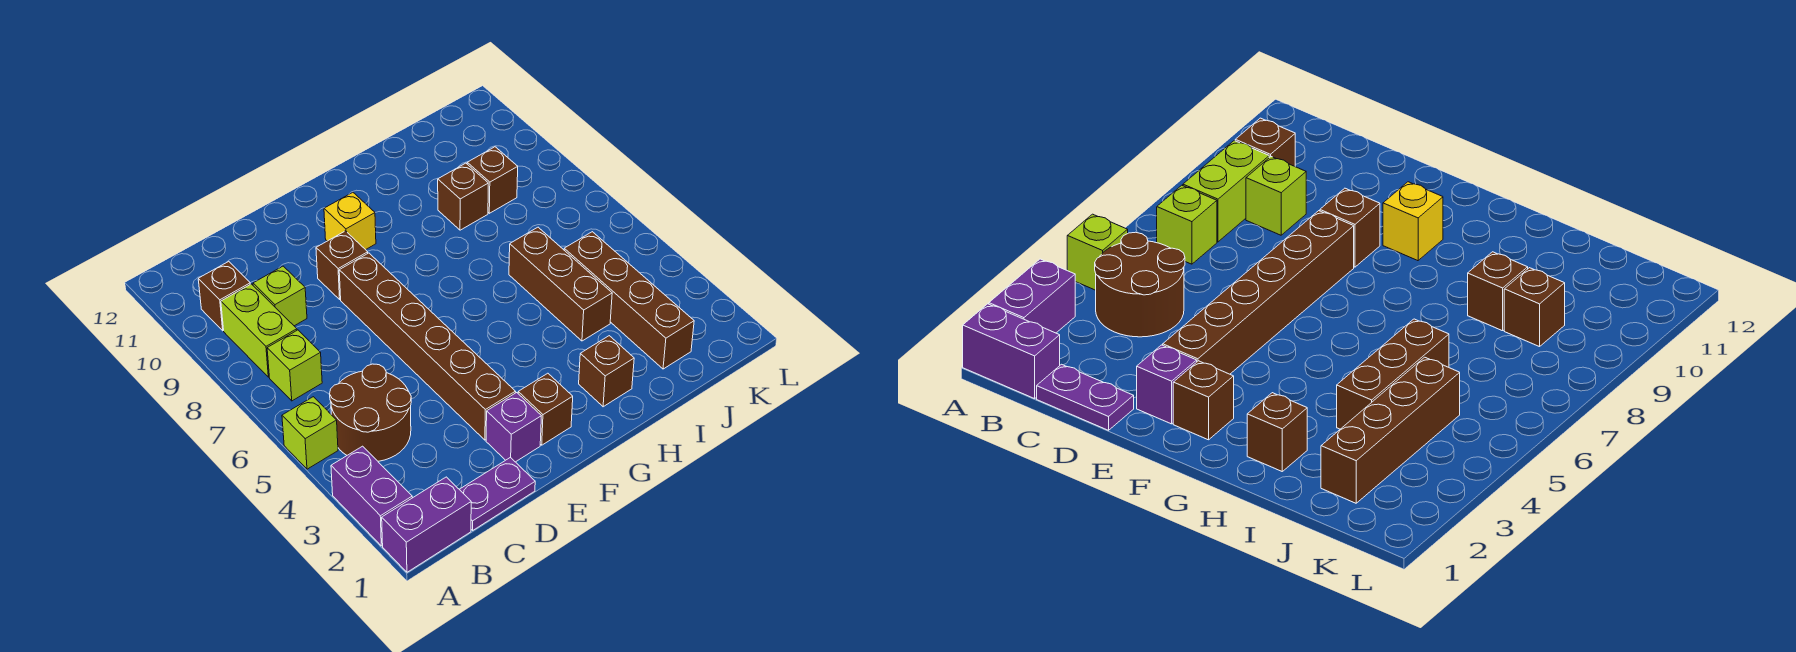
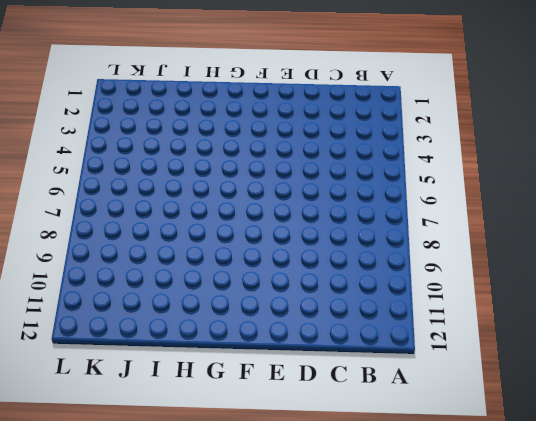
none -> purple 1x2 brick [382,477,471,572]
none -> purple 1x2 brick [331,446,412,546]
none -> lime 1x1 brick [282,397,338,469]

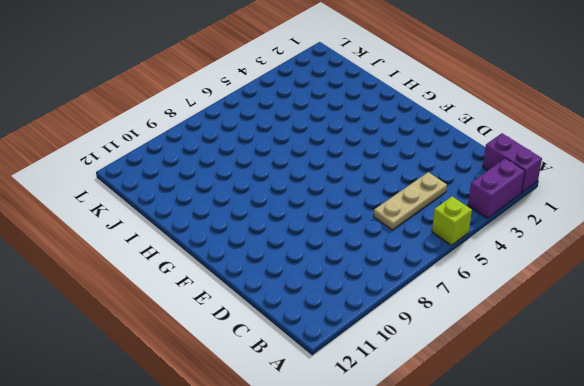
tan 1x3 plate [374,172,447,230] -> brown 2x2 round brick [330,364,411,461]
none -> lime 1x1 brick [267,330,322,401]
none -> lime 1x2 brick [221,284,297,377]
none -> brown 1x1 brick [198,261,250,331]

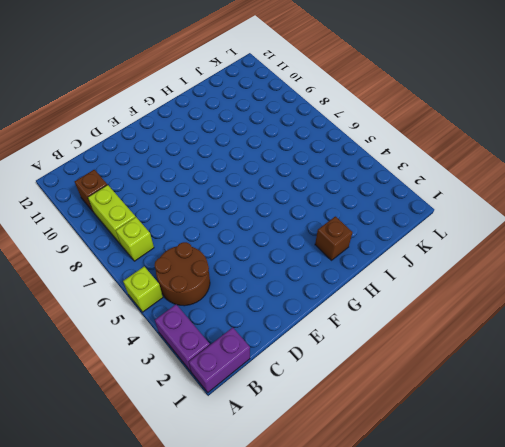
none -> purple 1x2 plate [459,457,535,530]
none -> lime 1x1 brick [253,266,307,326]
none -> purple 1x1 brick [486,393,541,462]

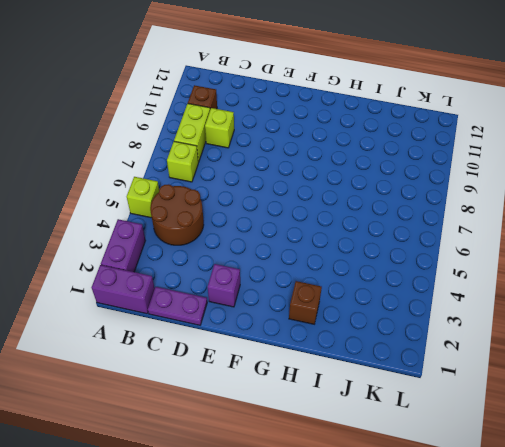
none -> brown 1x6 brick [339,253,516,440]
none -> brown 1x1 brick [316,231,368,299]
none -> brown 1x1 brick [518,373,573,445]

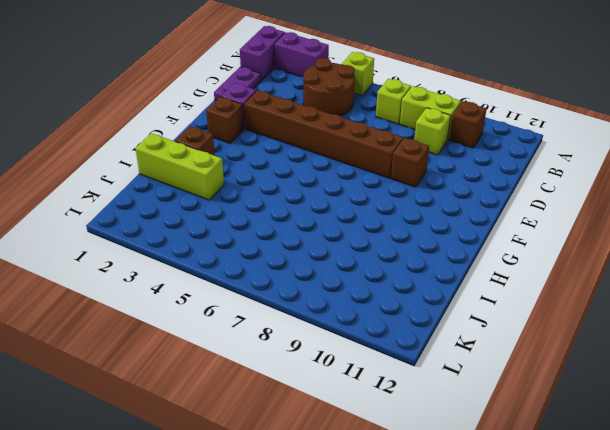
lime 1x3 brick [135,133,224,200] -> none
none -> yellow 1x1 brick [324,192,376,250]
none -> brown 1x3 brick [509,227,612,341]
none -> brown 1x1 brick [438,163,488,230]

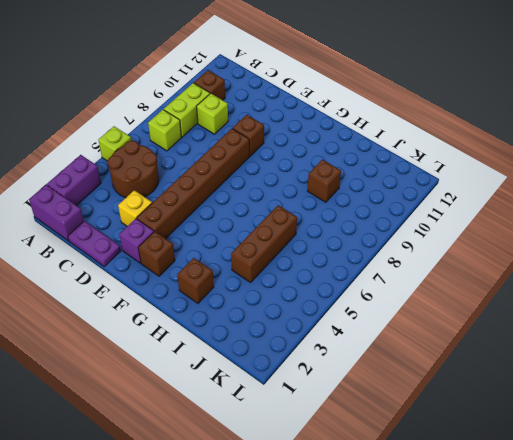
yellow 1x1 brick [118,190,152,226] -> yellow 1x1 brick moved to [324,192,376,250]
none -> brown 1x4 brick [564,232,694,369]
none -> brown 1x1 brick [467,147,518,213]

